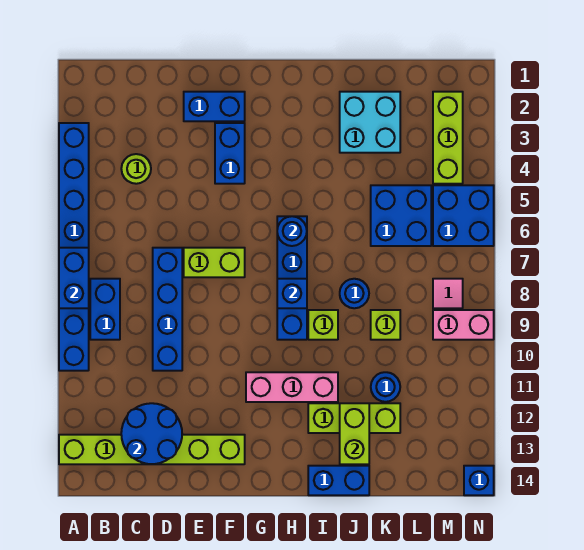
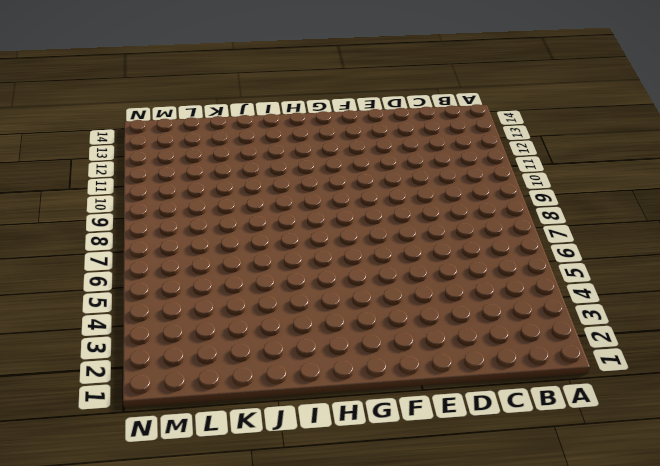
none -> blue 1x8 brick [59,123,89,371]
none -> lime 1x6 brick [59,435,245,464]
none -> blue 1x2 brick [90,279,120,340]

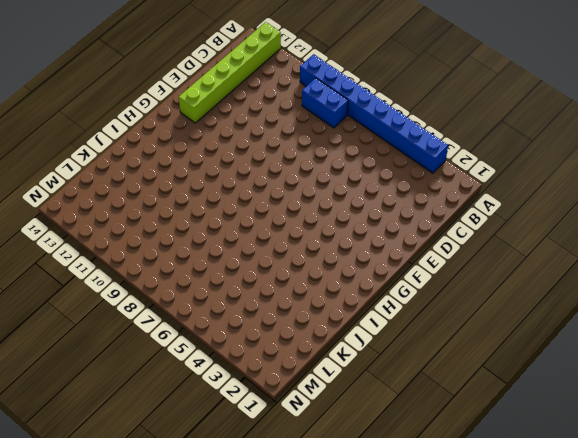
none -> lime 1x1 round brick [121,154,151,184]
none -> blue 1x4 brick [153,248,182,371]
none -> blue 1x2 brick [184,92,245,121]

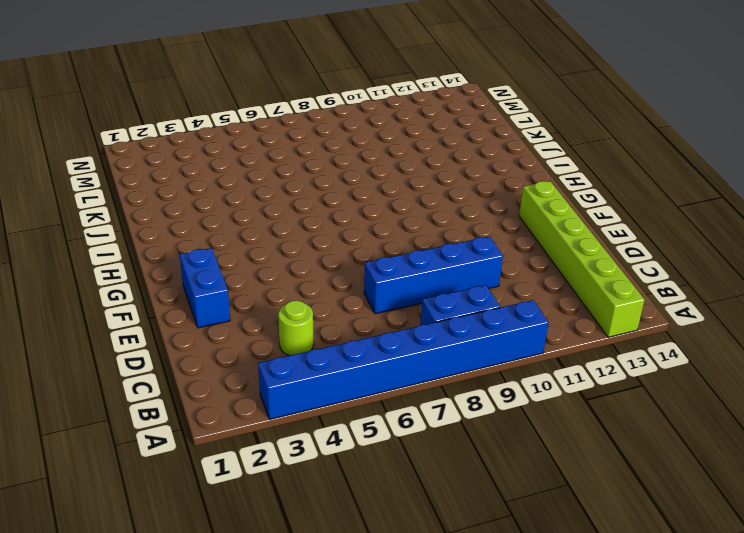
none -> lime 1x2 brick [184,248,245,277]
none -> blue 1x2 brick [215,123,245,184]
none -> pink 1x3 brick [246,372,338,402]

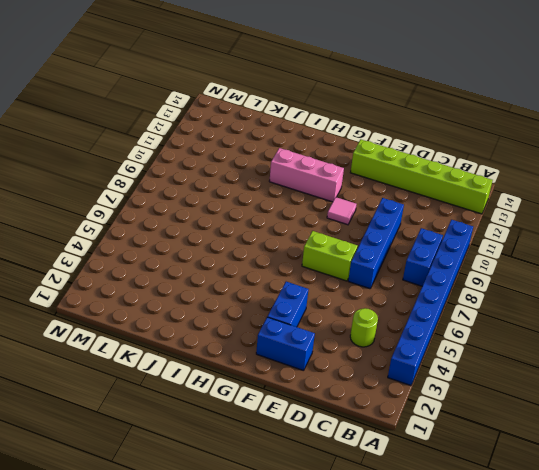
pink 1x1 tile [327,197,356,225] -> pink 1x1 tile moved to [433,279,463,308]
none -> blue 1x4 brick [277,216,307,340]
none -> lime 1x1 brick [308,310,338,340]
none -> lime 1x3 brick [308,403,400,433]

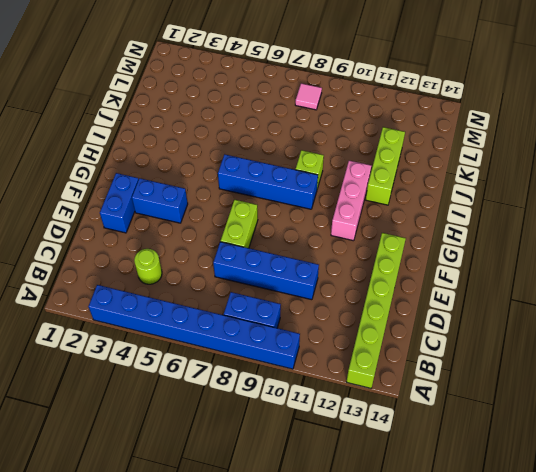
none -> blue 1x2 brick [308,466,369,495]
none -> cyan 2x2 brick [340,92,400,153]
none -> blue 1x1 round brick [340,279,369,308]

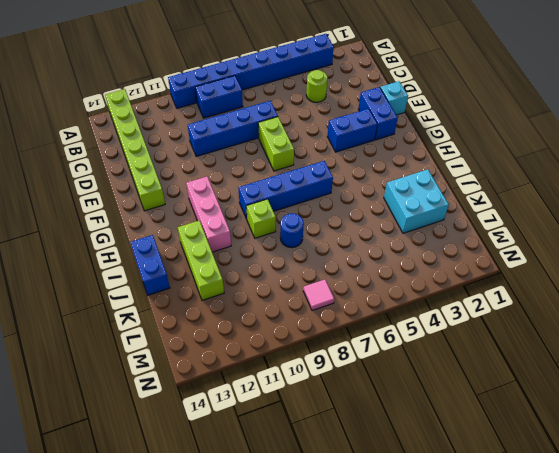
cyan 1x1 brick [380,81,408,115] -> none
none -> blue 2x2 brick [371,185,431,246]
none -> lime 1x1 brick [371,310,400,340]
none -> blue 1x1 round brick [371,372,400,402]

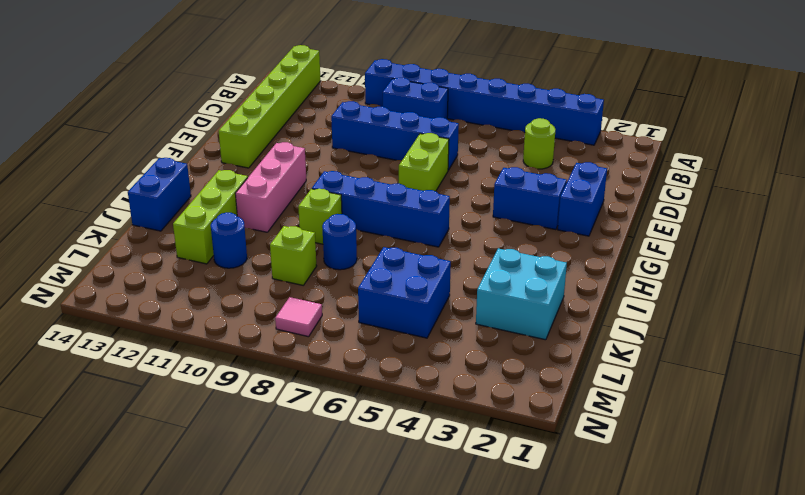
none -> lime 1x3 brick [433,92,463,184]
none -> blue 2x2 brick [433,185,494,246]
none -> pink 1x2 brick [433,310,494,340]

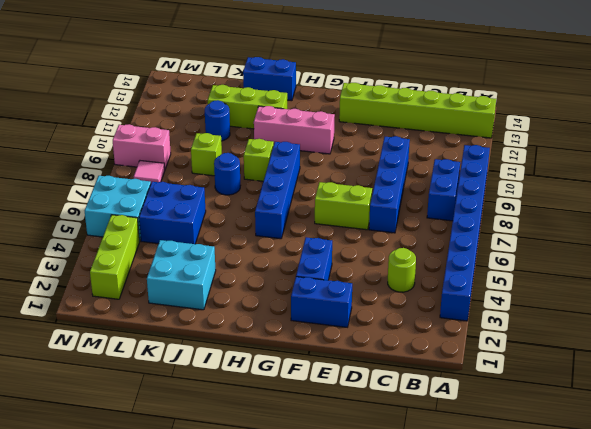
cyan 2x2 brick [85,176,151,241] -> blue 2x2 brick [433,185,494,246]
none -> blue 1x1 brick [464,466,494,495]
none -> blue 1x2 brick [59,248,89,308]
none -> blue 2x2 round brick [121,403,182,464]

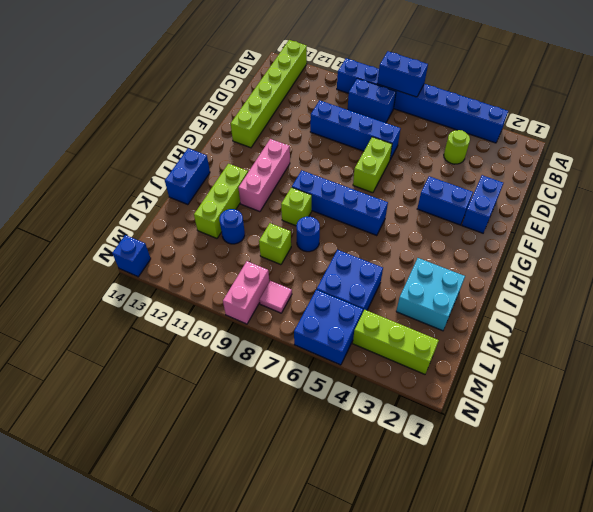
none -> blue 2x2 round brick [121,403,182,464]
none -> blue 1x1 round brick [277,216,307,246]
none -> blue 1x1 brick [277,279,307,308]

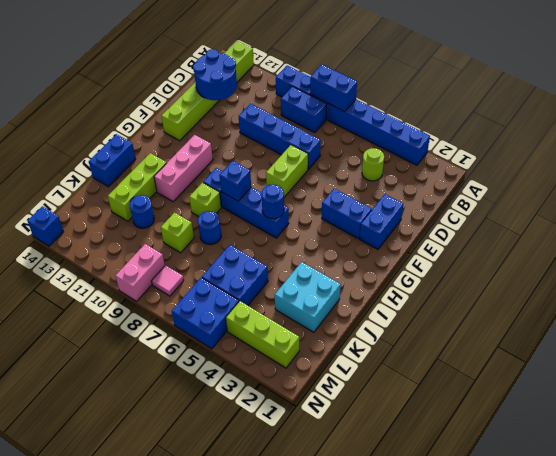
none -> lime 1x2 brick [340,403,369,464]

